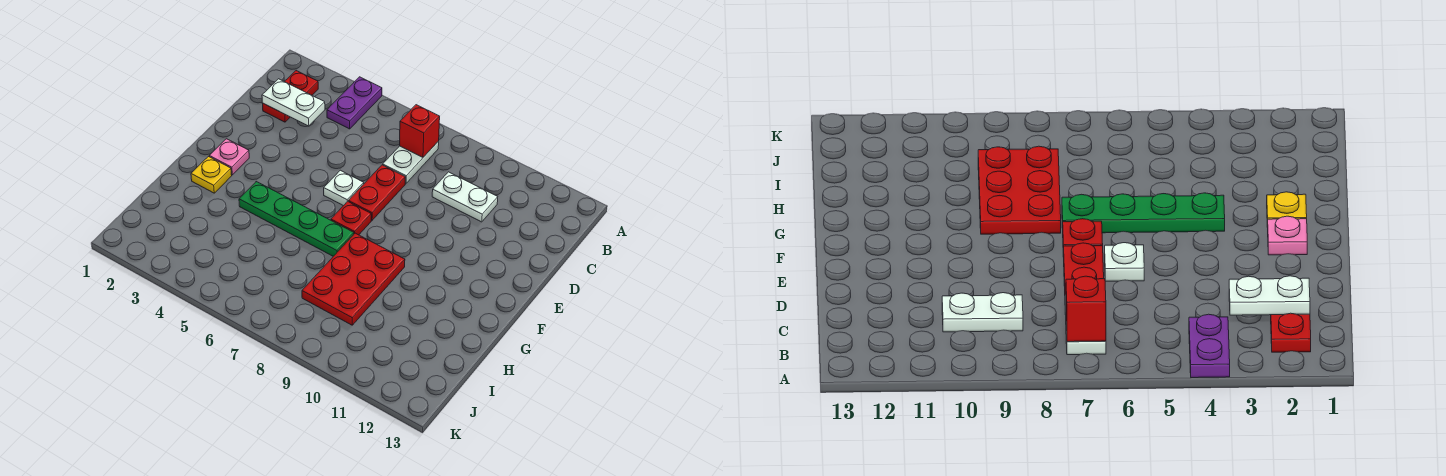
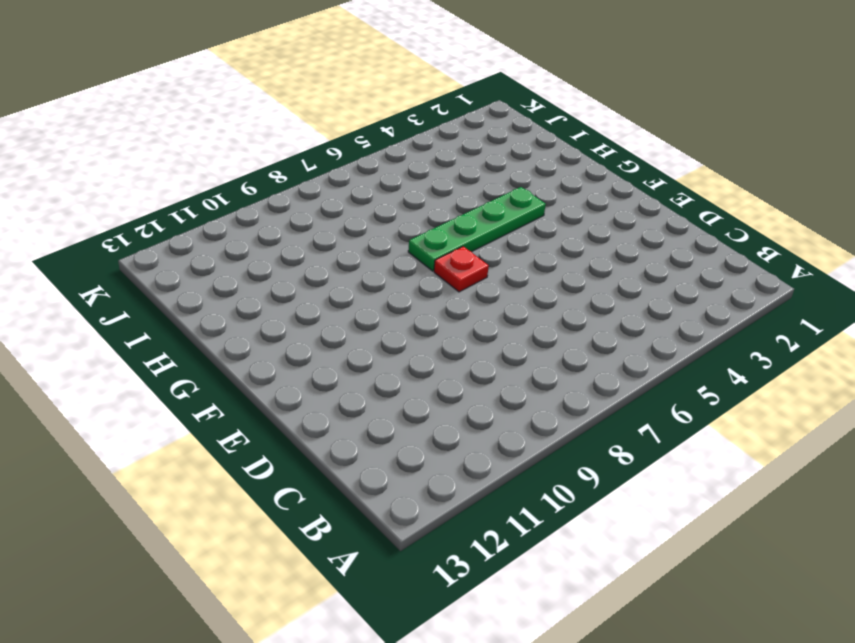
none -> purple 1x2 plate [327,77,382,129]
none -> red 1x2 plate [262,71,318,122]
none -> white 1x2 plate [383,141,439,183]

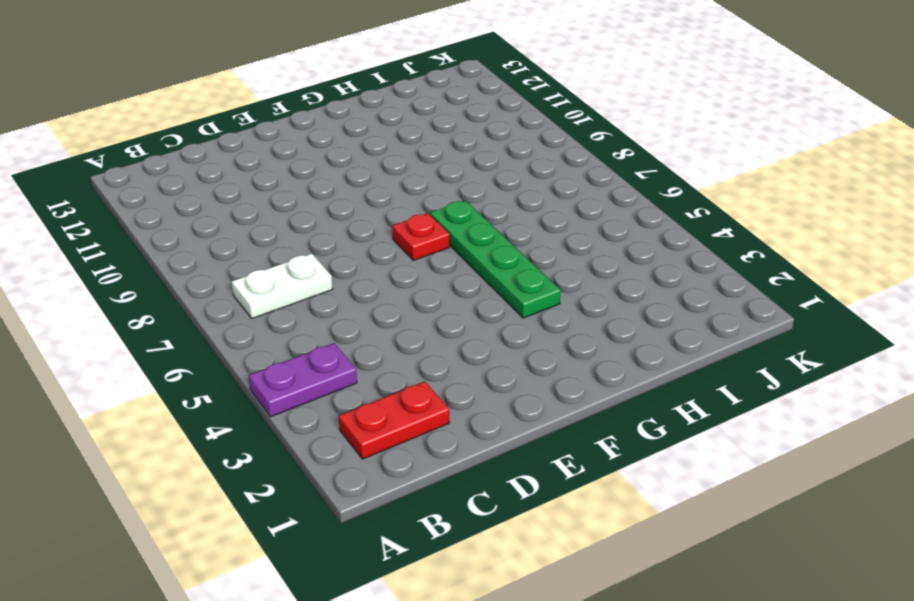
none -> white 1x2 plate [432,172,498,222]
none -> red 1x2 plate [348,165,406,220]
none -> white 1x1 plate [324,170,364,206]

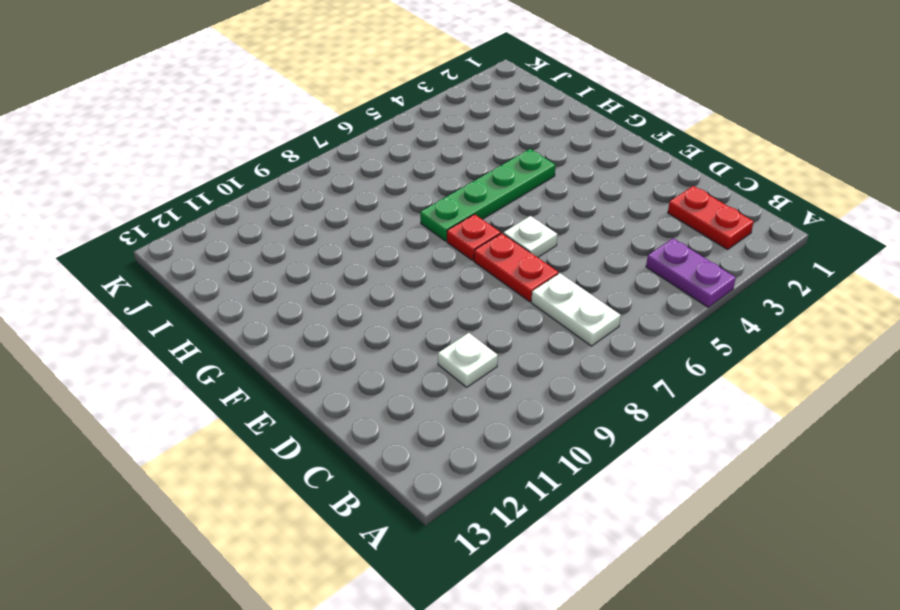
white 1x1 plate [438,333,498,387] -> white 1x2 plate [432,172,498,222]
none -> pink 1x1 plate [209,139,249,175]
none -> yellow 1x1 plate [191,157,232,193]
none -> red 2x3 plate [302,233,405,325]

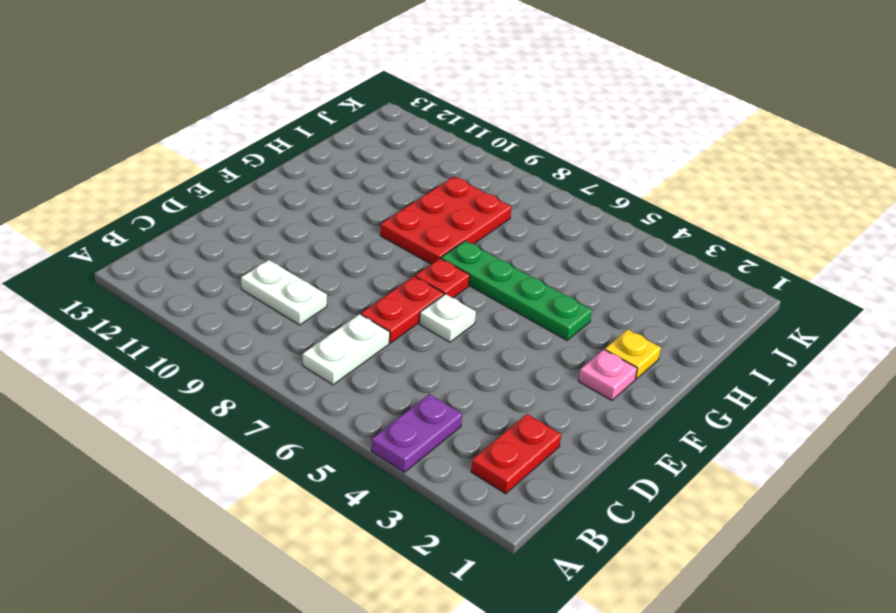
none -> red 1x1 brick [400,105,440,157]
none -> white 1x2 plate [262,79,325,126]

